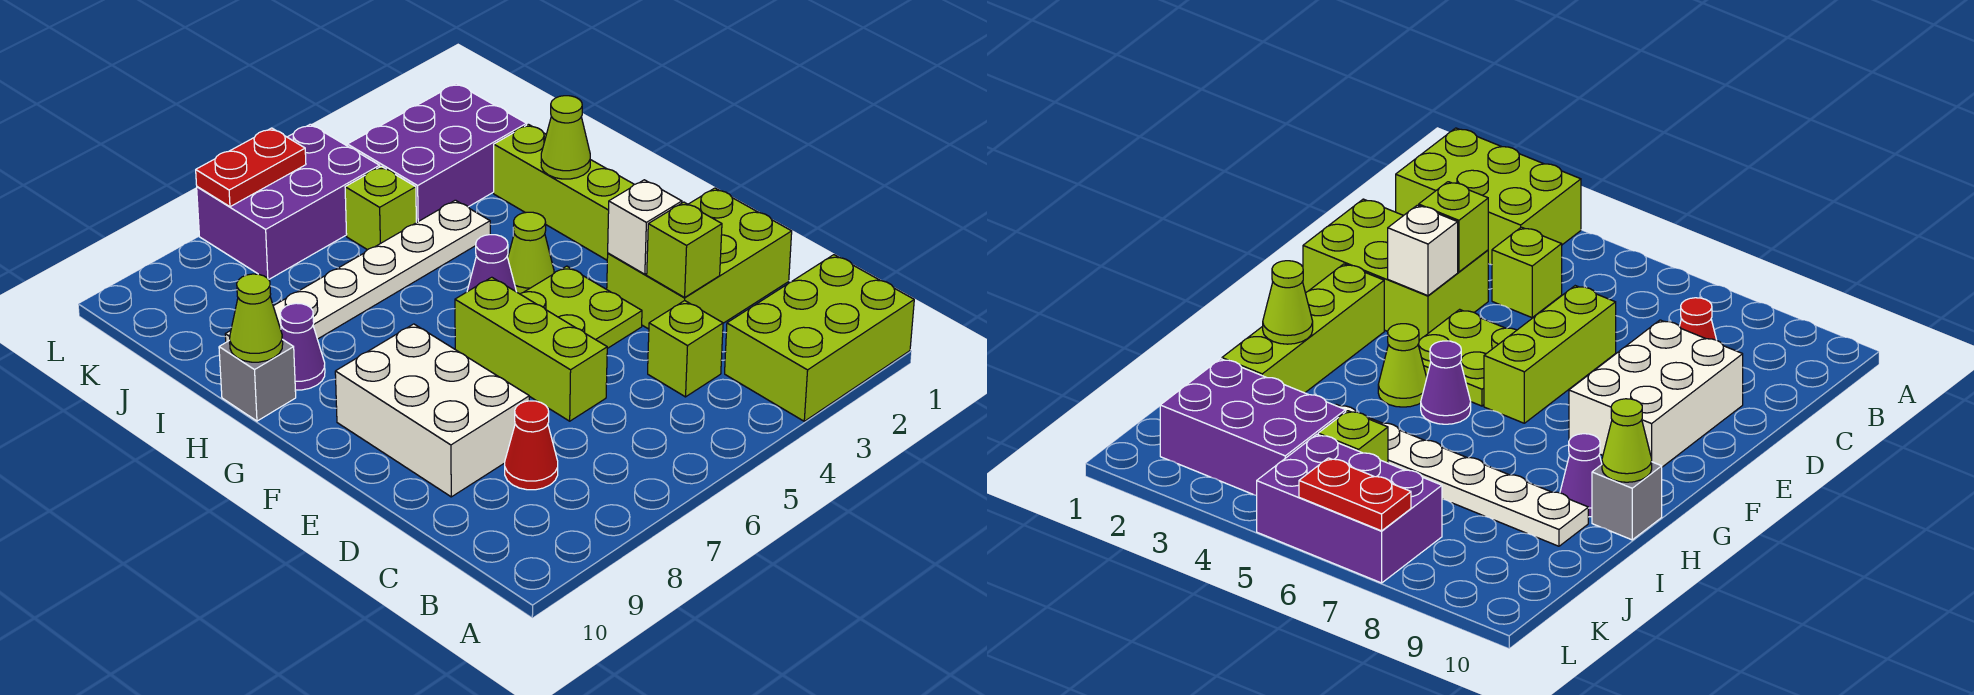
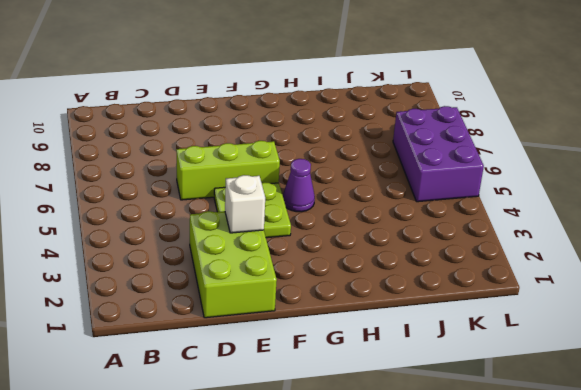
none -> lime 2x3 brick [725,255,914,421]
none -> lime 1x1 brick [648,301,723,397]
none -> red 1x1 cone [505,401,558,490]

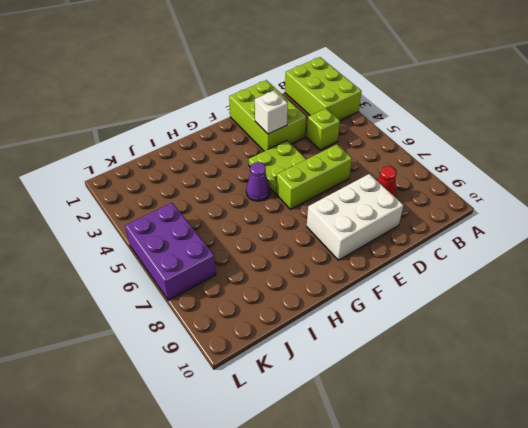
none -> lime 1x4 brick [494,124,634,260]
none -> lime 1x1 cone [508,212,554,294]
none -> purple 1x1 cone [280,303,325,390]

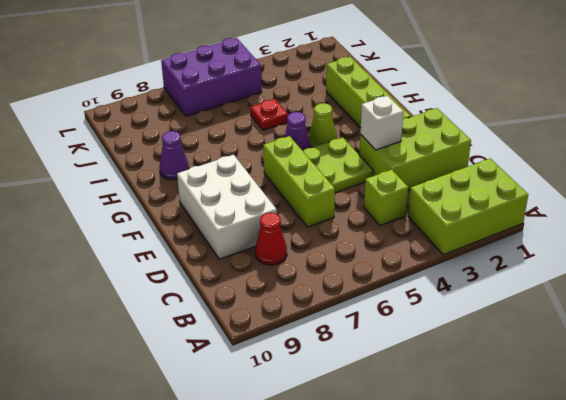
red 1x1 plate [251,99,288,130] -> white 1x6 plate [225,200,490,342]
none -> grey 1x1 brick [219,339,296,421]
none -> purple 2x3 brick [347,84,527,223]
none -> lime 1x1 brick [345,166,416,250]

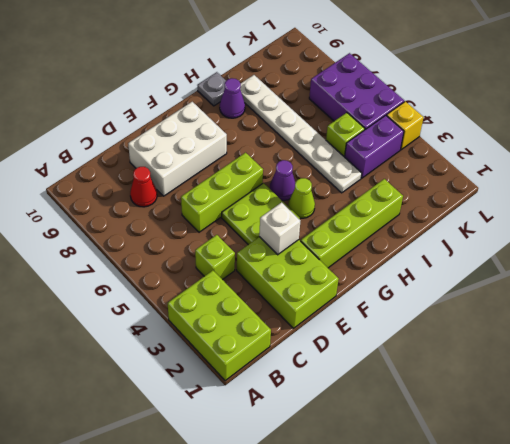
grey 1x1 plate [197,72,226,106] -> grey 1x1 brick [219,339,296,421]
purple 1x2 brick [345,115,404,178] -> purple 2x3 brick [347,84,527,223]
yellow 1x1 brick [387,101,424,150] -> none
none -> lime 1x1 brick [647,202,722,297]
none -> lime 1x1 cone [541,96,590,179]
none -> lime 1x1 cone [230,274,283,362]

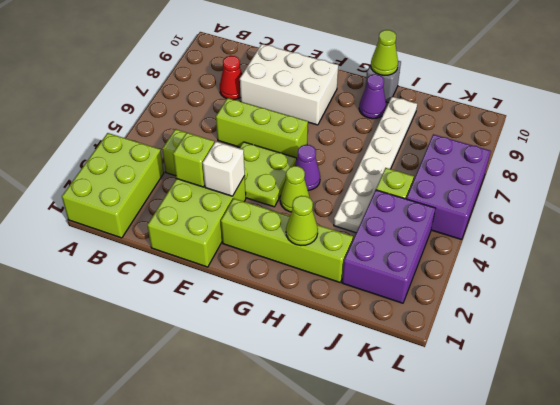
none -> red 1x2 plate [196,128,306,207]

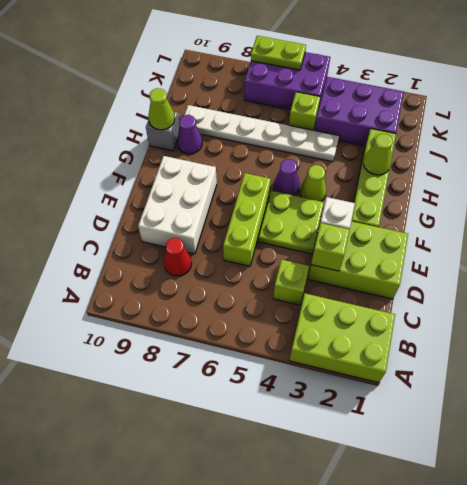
lime 1x2 plate [251,36,306,70] -> red 1x2 plate [196,128,306,207]

